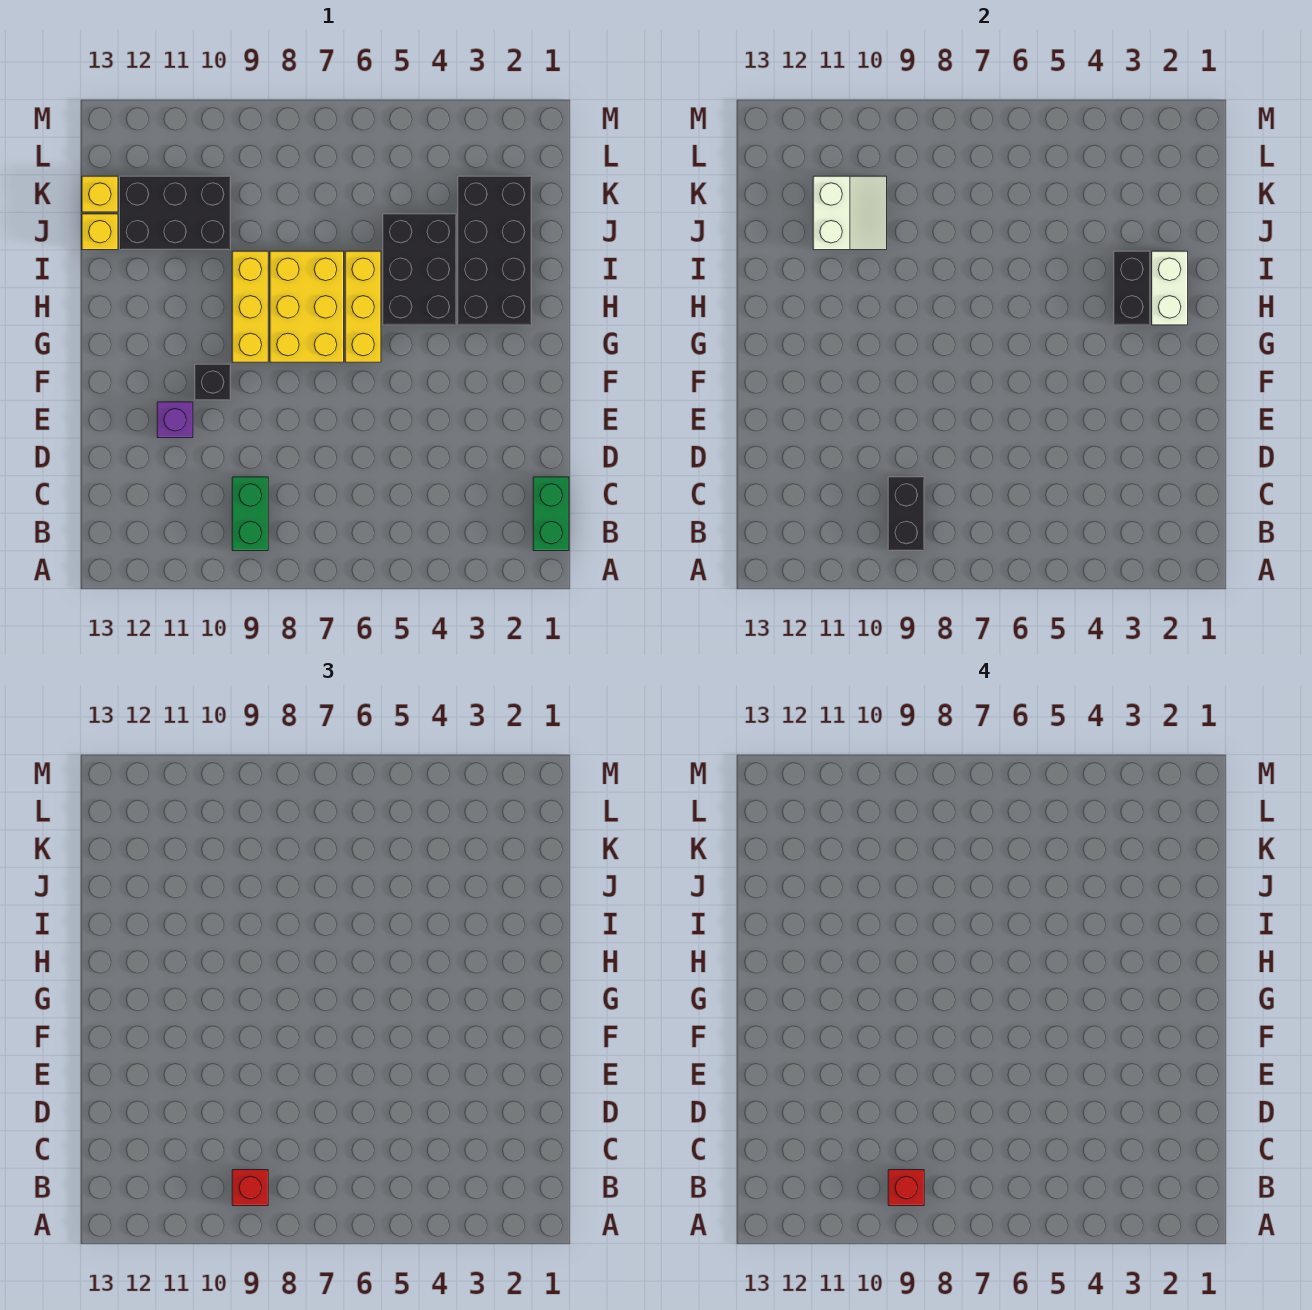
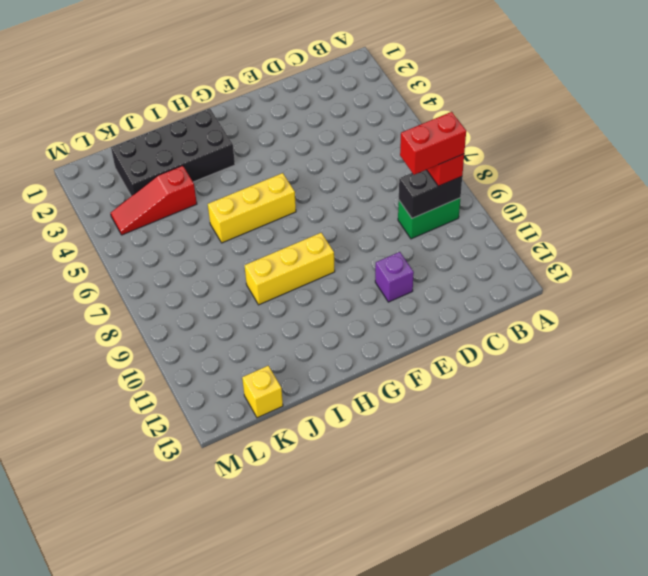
red 1x2 brick [400,112,466,175] -> red 1x1 brick [888,1170,924,1206]
red 1x3 slope [111,166,197,235] -> black 2x3 brick [383,214,456,325]
none -> green 1x2 brick [533,477,569,551]
none -> black 1x1 brick [195,364,231,400]
none -> yellow 2x3 brick [270,251,344,362]

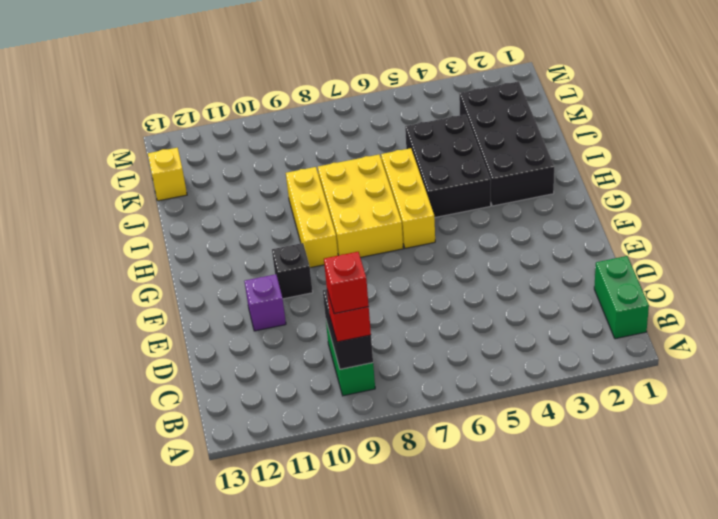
none -> black 2x3 brick [120,176,231,250]
none -> yellow 1x1 brick [82,214,118,250]
none -> white 1x2 brick [1152,251,1188,325]

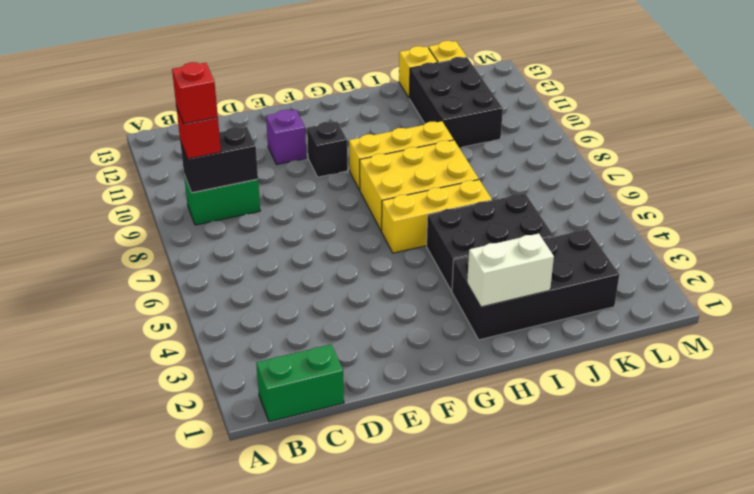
none -> black 1x2 brick [1114,251,1150,325]
none -> white 2x2 slope [813,176,887,250]

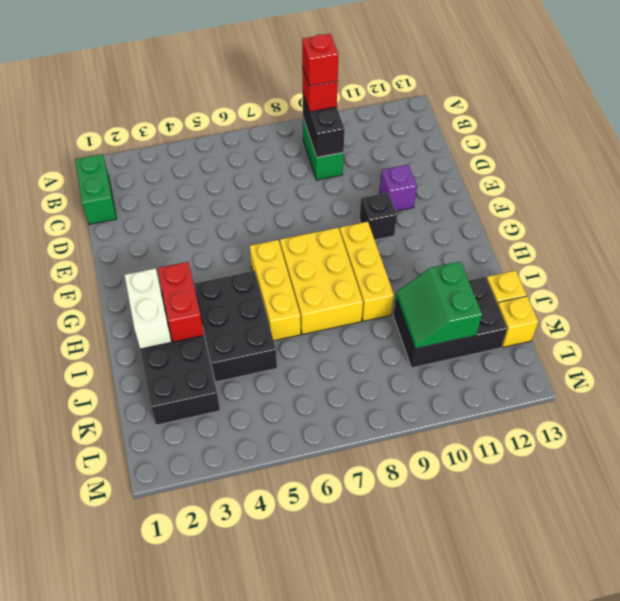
red 1x2 brick [158,262,204,342] -> black 1x2 brick [1114,251,1150,325]
green 2x2 slope [396,261,482,349] -> white 2x2 slope [813,176,887,250]

